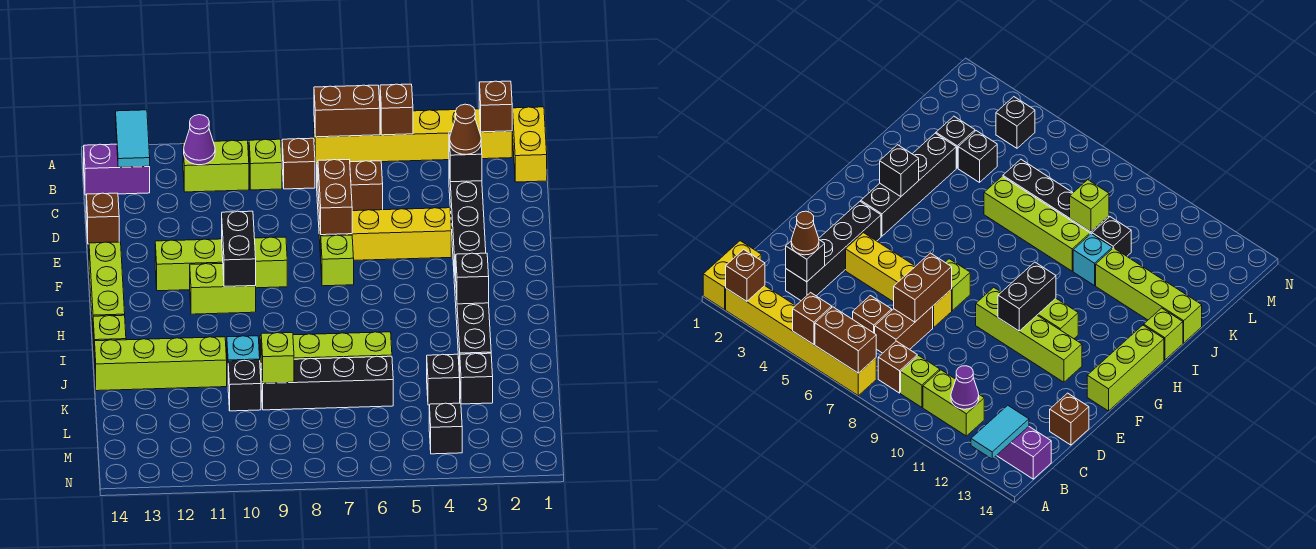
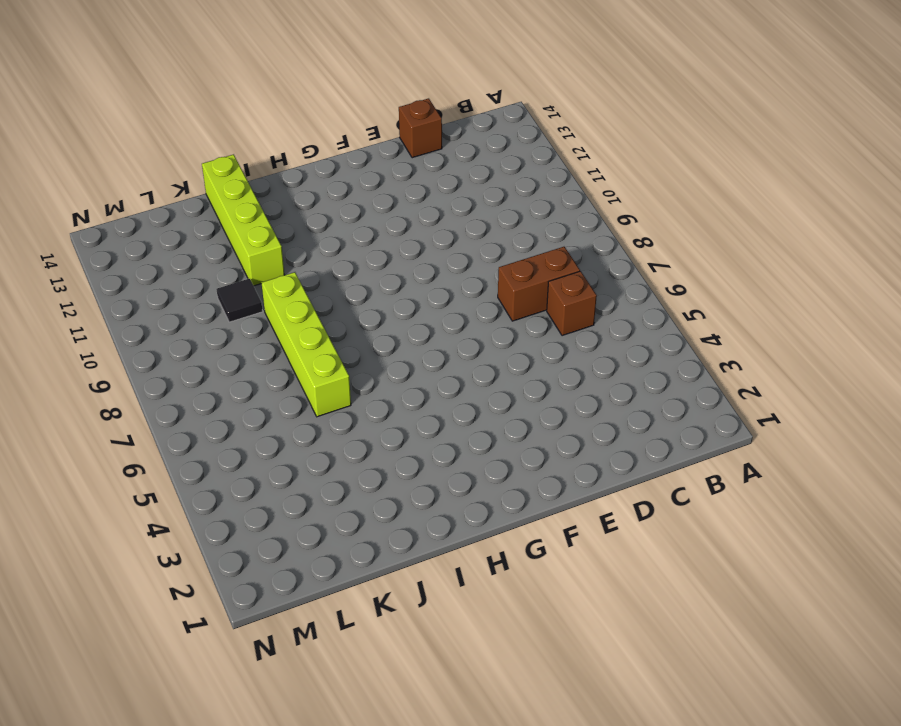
black 1x1 tile [217,279,263,322] -> black 1x1 brick [228,360,261,411]
none -> yellow 1x2 brick [513,107,547,182]
none -> yellow 1x6 brick [314,109,512,164]
none -> brown 1x1 brick [282,138,315,189]
none -> lime 1x1 brick [249,139,282,190]

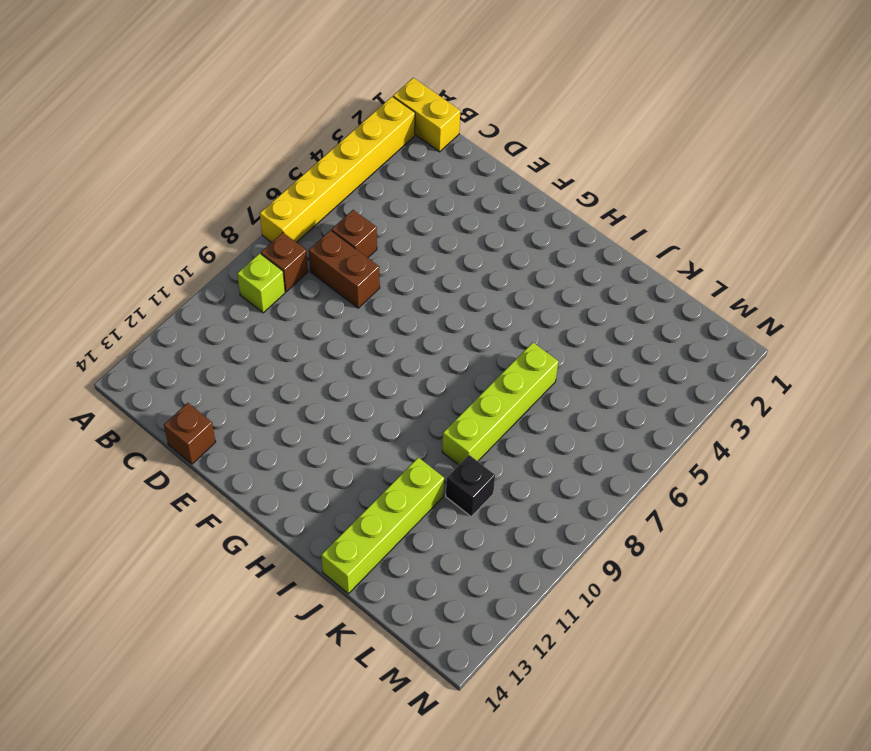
none -> lime 1x2 brick [183,140,249,192]
none -> purple 1x2 brick [84,144,150,195]
none -> black 1x4 brick [449,166,486,266]
none -> yellow 1x4 brick [319,208,451,260]

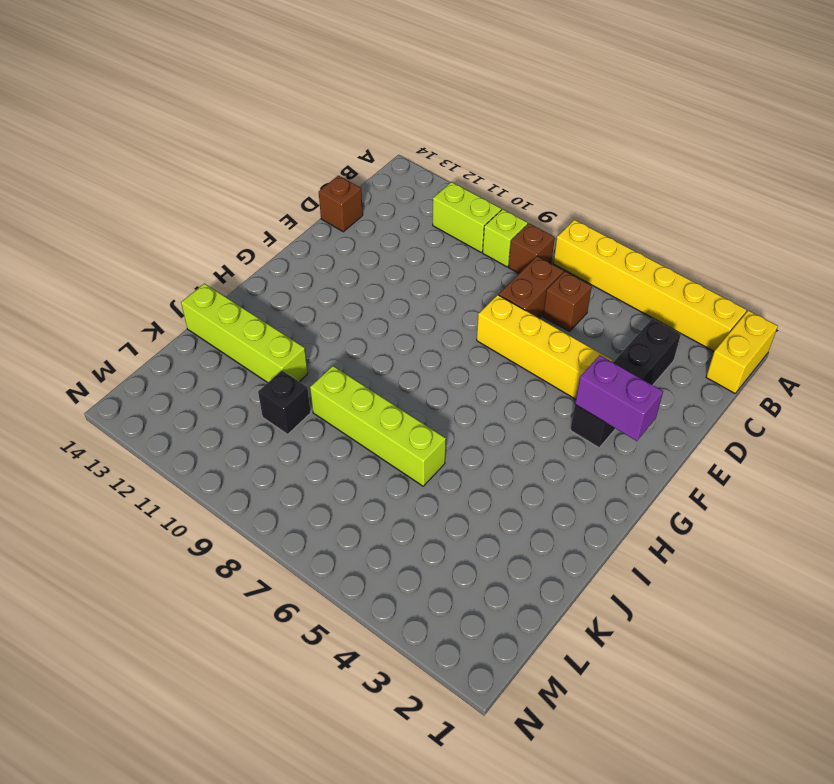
purple 1x2 brick [575,355,663,441] -> purple 1x2 brick moved to [84,144,150,195]
none -> lime 1x1 brick [321,235,354,286]
none -> lime 1x4 brick [155,237,287,291]
none -> lime 1x3 brick [89,242,125,330]
none -> black 1x4 brick [454,257,491,375]

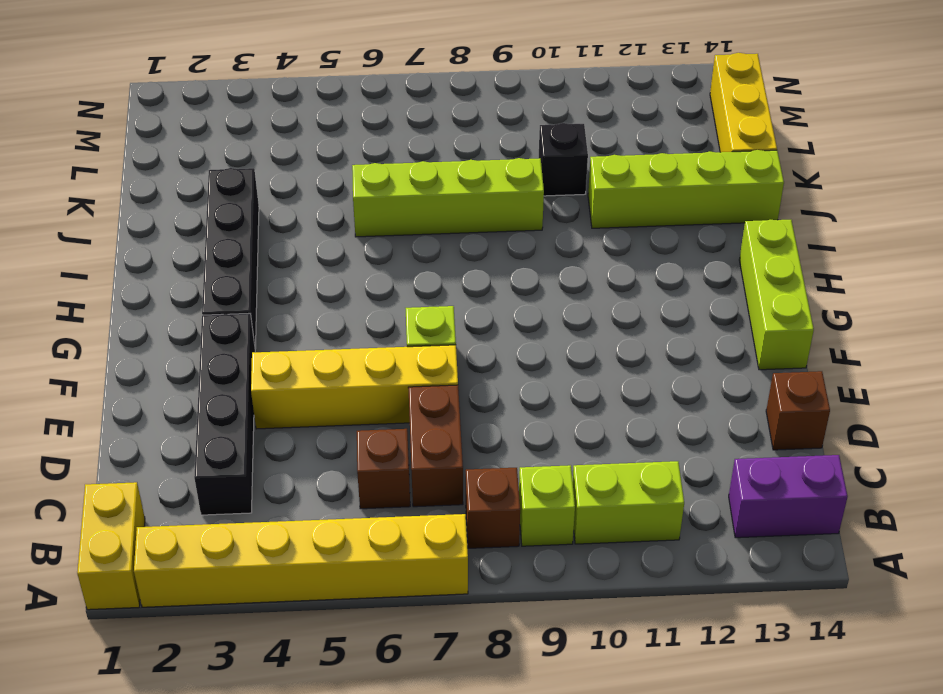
yellow 1x3 brick [710,53,777,152] -> none
none -> lime 1x4 brick [155,237,287,291]
none -> lime 1x2 brick [190,264,256,314]
none -> lime 1x1 brick [93,315,126,366]
none -> cyan 1x1 brick [227,336,260,375]

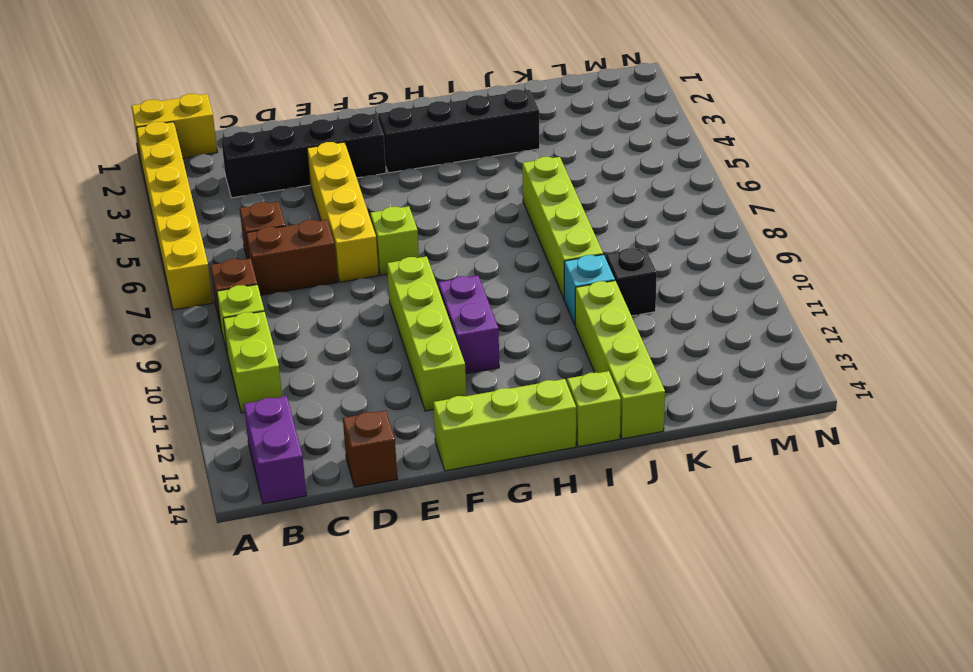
purple 1x2 brick [438,276,499,374] -> lime 1x2 brick [190,264,256,314]
none -> black 1x1 brick [460,353,493,404]
none -> black 1x1 brick [427,354,460,405]
none -> black 1x4 brick [261,356,393,410]
none -> black 1x1 brick [429,403,462,454]

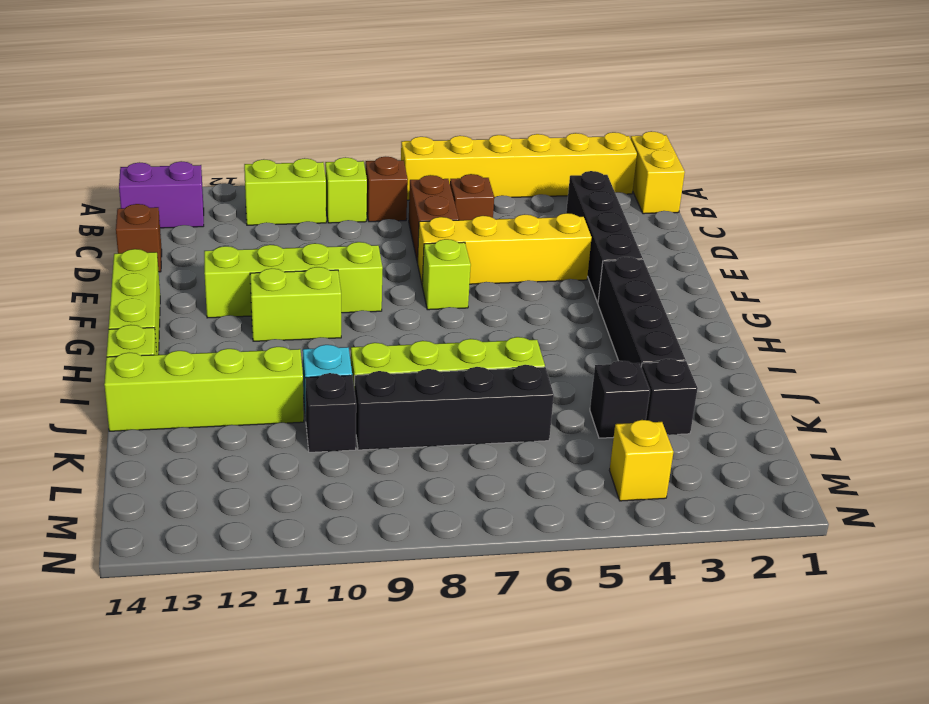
yellow 1x1 brick [609,420,674,501] -> black 1x1 brick [429,403,462,454]
none -> brown 1x1 brick [479,81,512,132]
none -> brown 1x1 brick [380,84,413,135]
none -> brown 1x2 brick [314,85,380,137]
none -> cyan 1x2 tile [116,110,150,167]

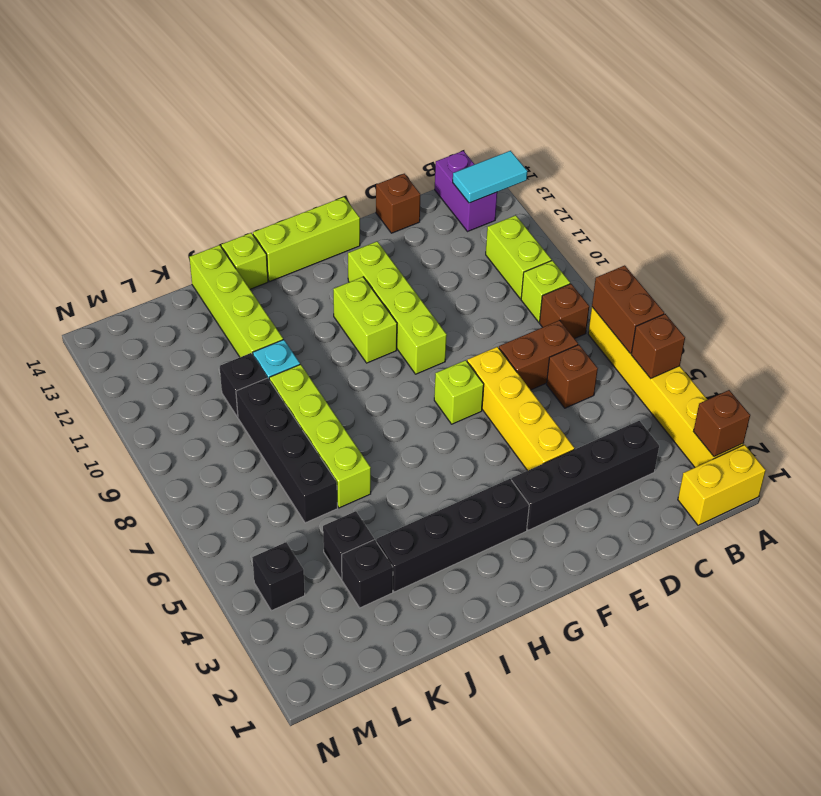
none -> purple 1x1 cone [184,115,215,165]
none -> black 1x1 brick [449,131,482,182]
none -> brown 1x2 brick [318,160,352,235]
none -> black 1x2 brick [222,211,256,287]

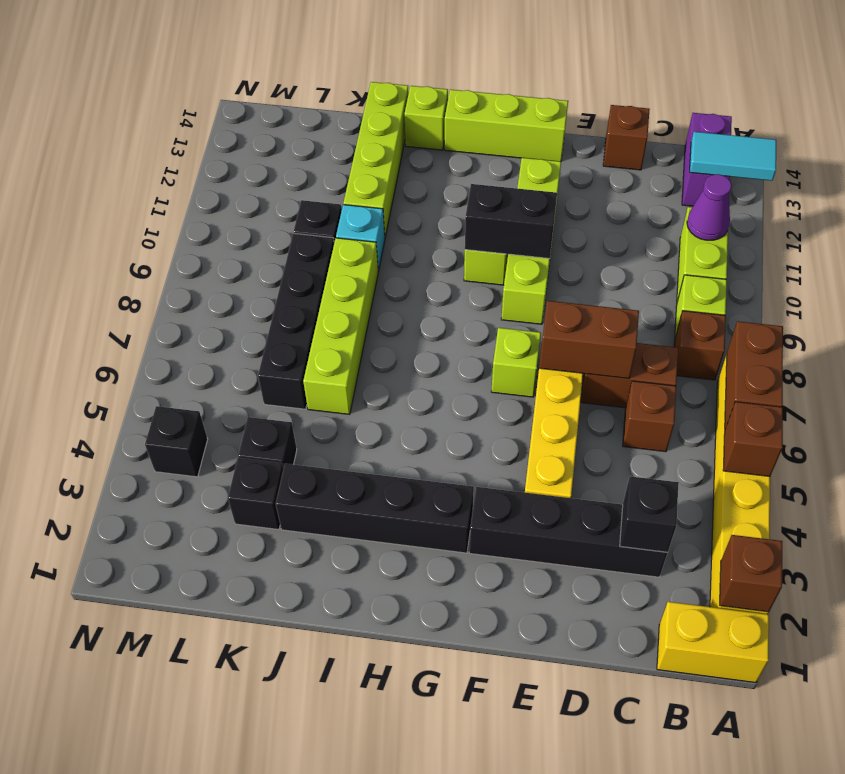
none -> black 1x1 brick [456,253,489,304]
none -> lime 1x1 brick [261,333,294,383]
none -> brown 1x1 cone [450,104,481,155]

